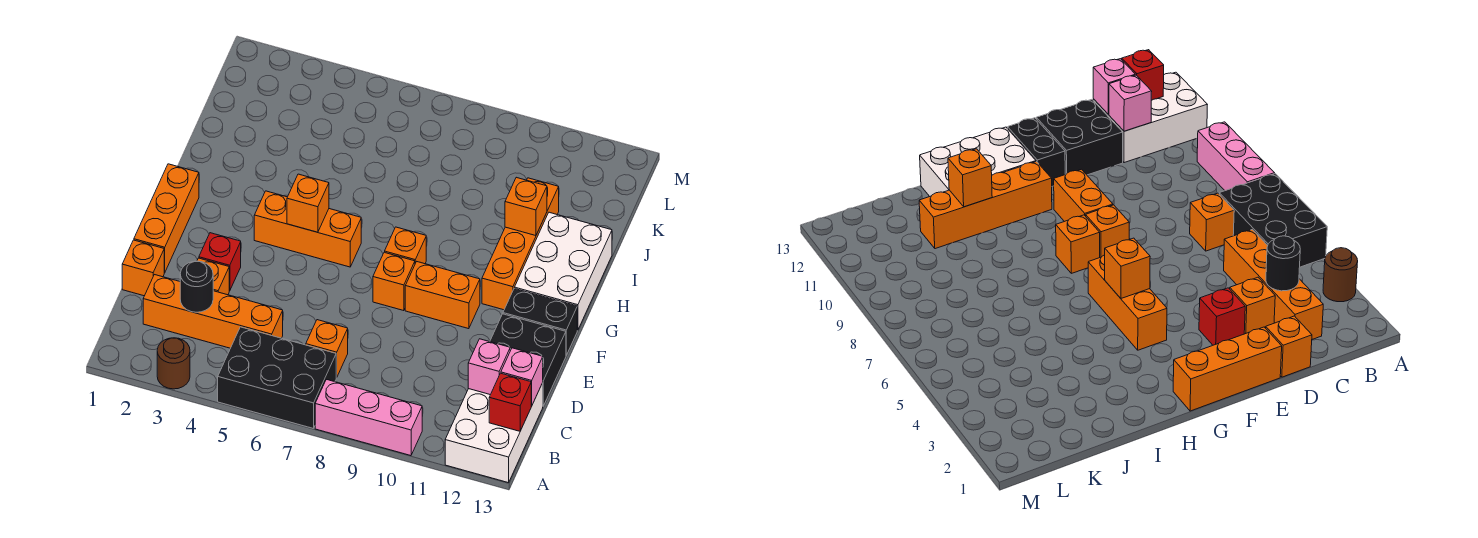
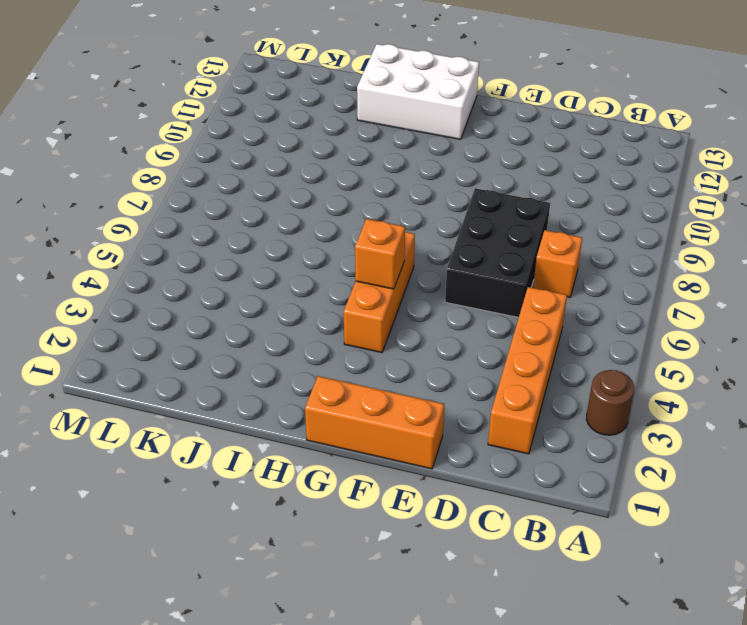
black 2x3 brick [445,188,550,318] -> black 2x3 brick moved to [218,327,337,429]
none -> pink 1x3 brick [315,379,422,456]
none -> white 2x3 brick [445,383,543,483]
none -> orange 1x1 brick [122,240,164,296]

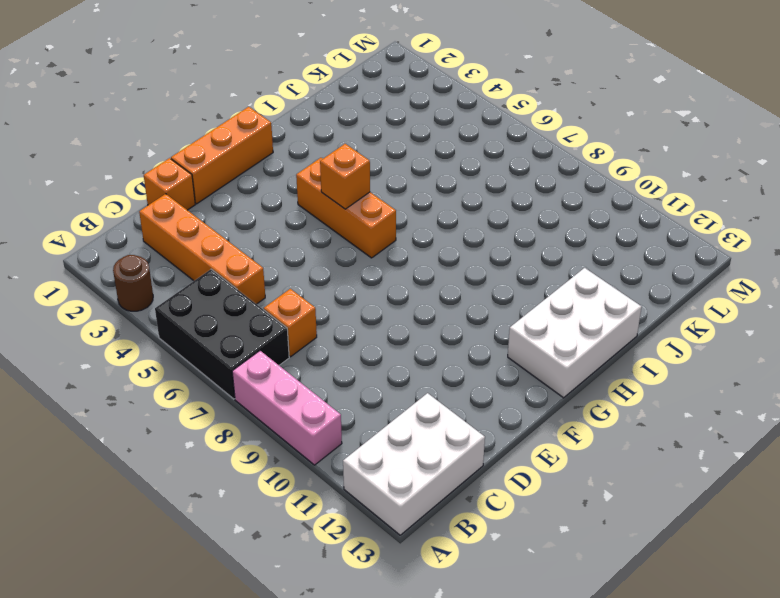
none -> orange 1x1 brick [197,258,229,295]
none -> black 2x2 brick [490,314,566,406]
none -> red 1x1 brick [199,233,241,291]

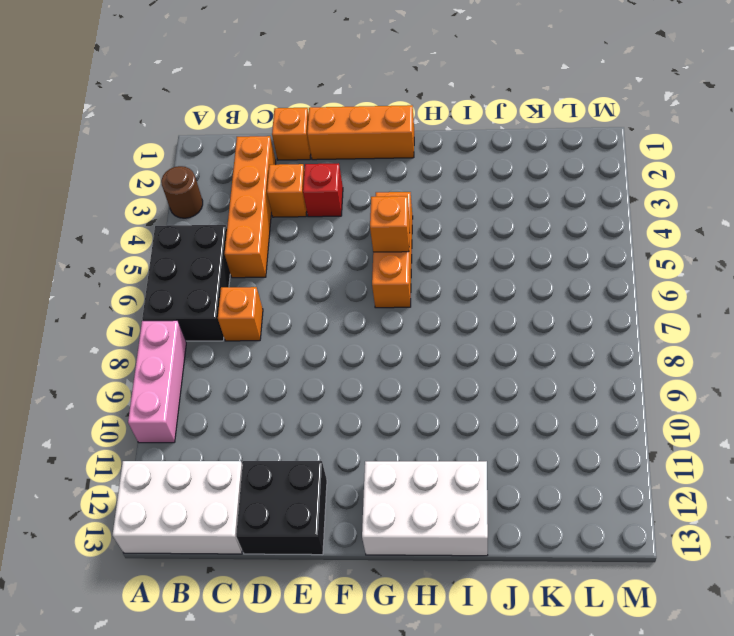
none -> orange 1x1 brick [373,252,415,311]
none -> orange 1x2 brick [405,262,480,329]
none -> black 1x2 brick [503,288,577,355]

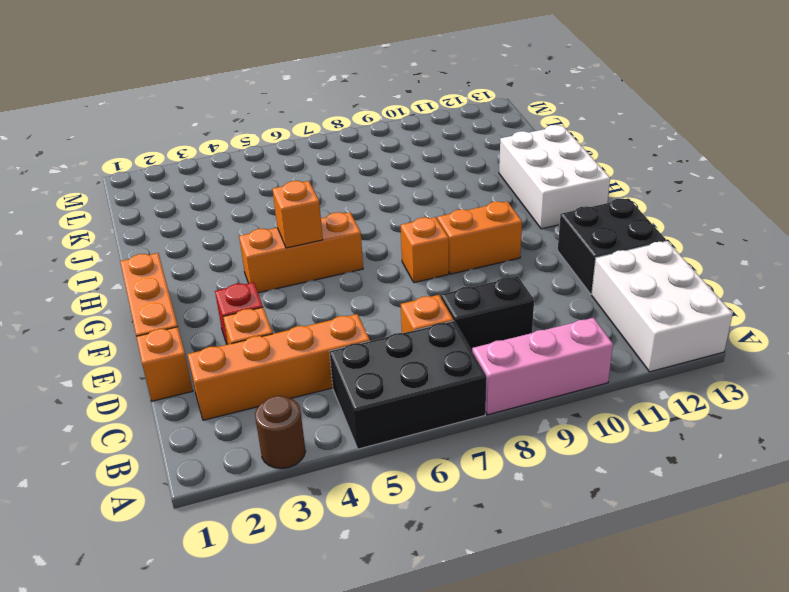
black 1x2 brick [441,276,534,350] -> black 1x2 brick moved to [503,288,577,355]
none -> orange 1x1 brick [385,227,426,264]
none -> orange 1x4 brick [482,178,559,310]
none -> red 1x1 brick [489,373,531,431]

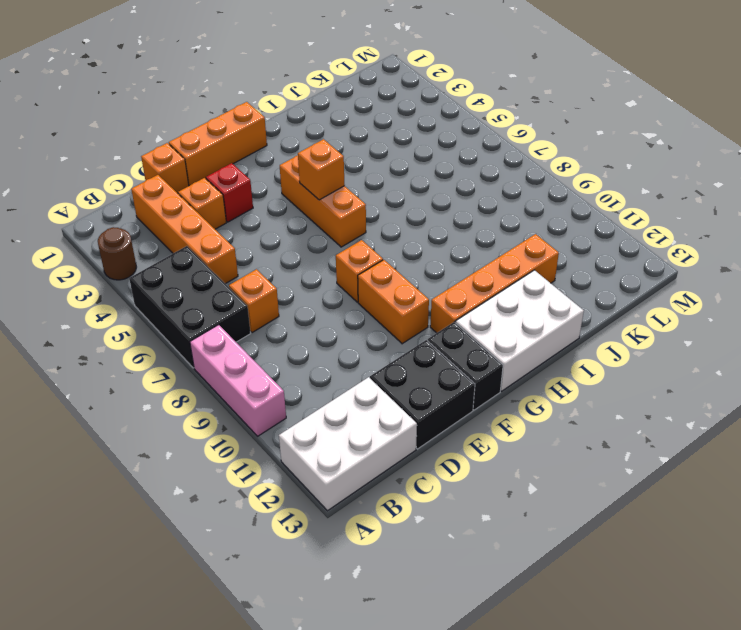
none -> orange 1x1 brick [385,227,426,264]
none -> red 1x1 brick [489,373,531,431]
none -> black 1x1 round brick [180,261,213,312]

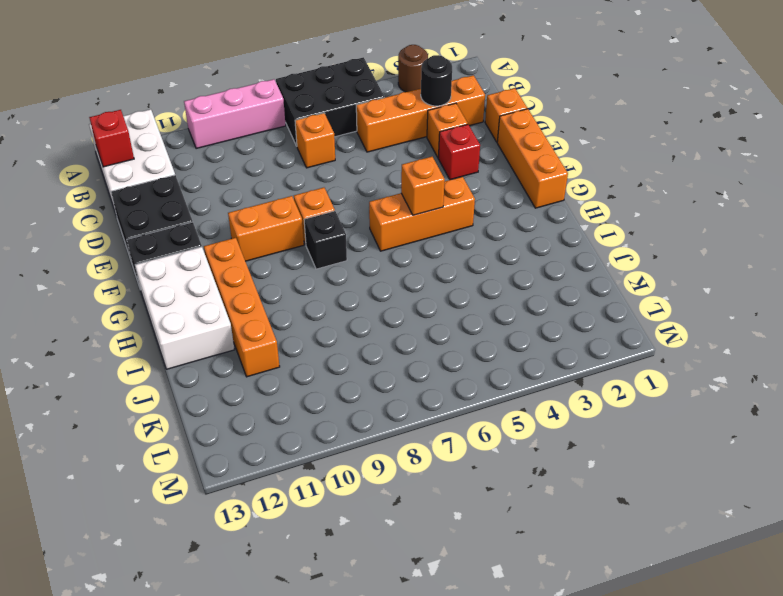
black 1x1 brick [304,211,347,269] -> orange 1x1 brick [385,227,426,264]
none -> pink 1x1 brick [468,339,510,395]
none -> pink 1x1 brick [501,348,543,406]
none -> orange 1x1 brick [505,177,547,236]

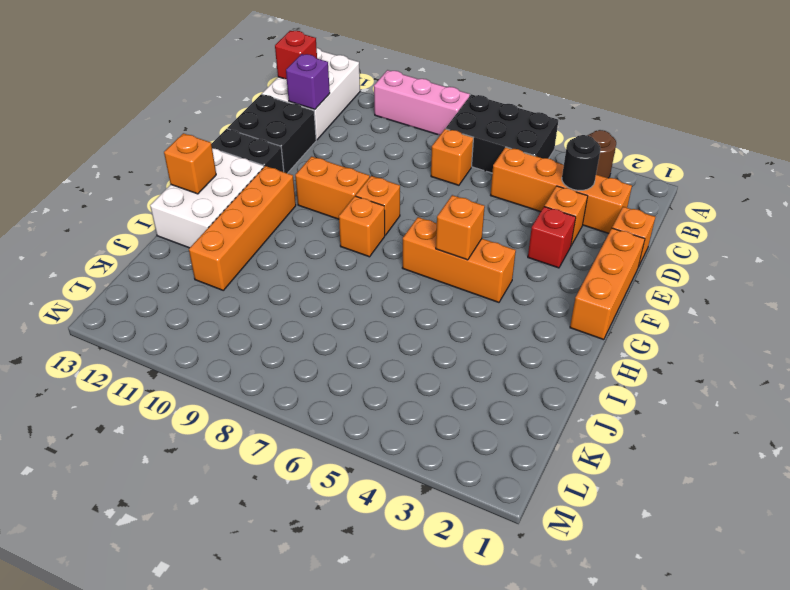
purple 1x1 brick [286,54,330,110] -> pink 1x1 brick [468,339,510,395]
orange 1x1 brick [164,133,216,194] -> orange 1x1 brick moved to [505,177,547,236]
none -> pink 1x1 brick [501,348,543,406]

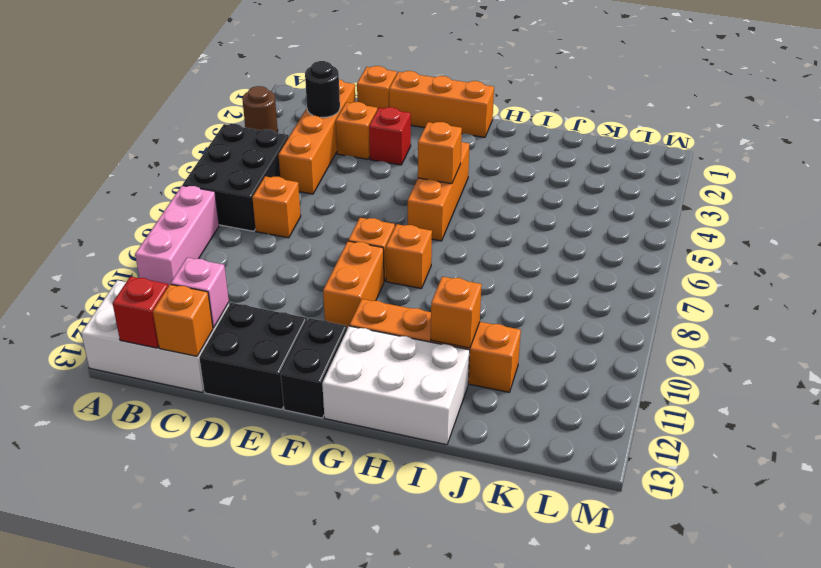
orange 1x1 brick [153,284,213,356] -> pink 1x1 brick [501,348,543,406]

